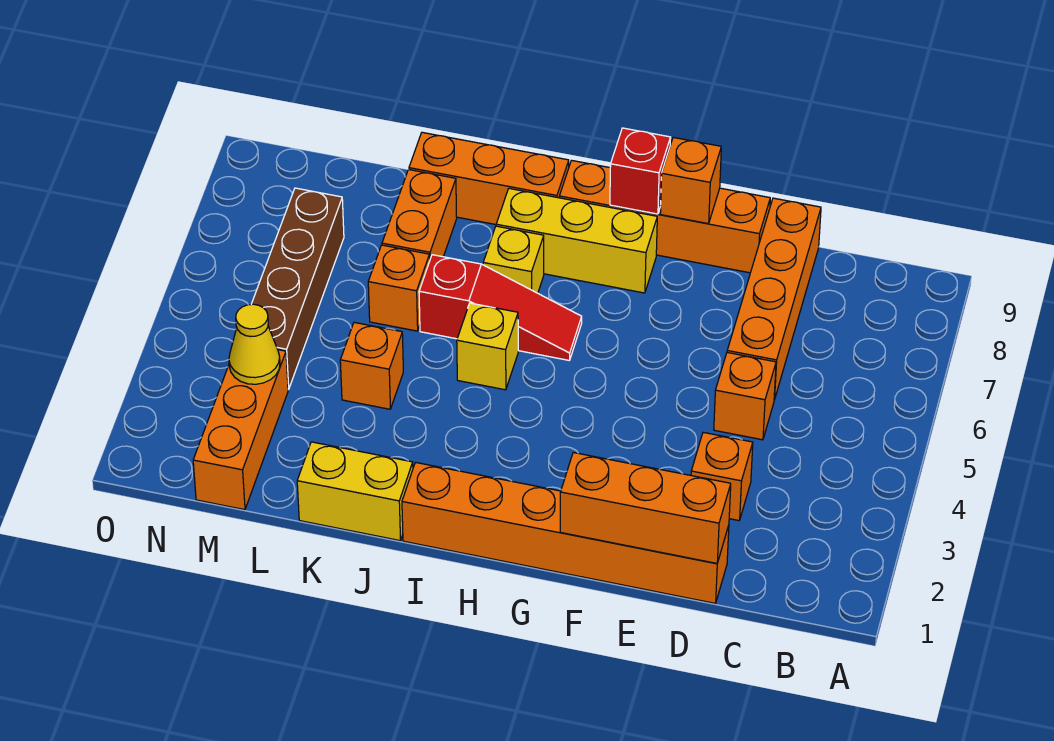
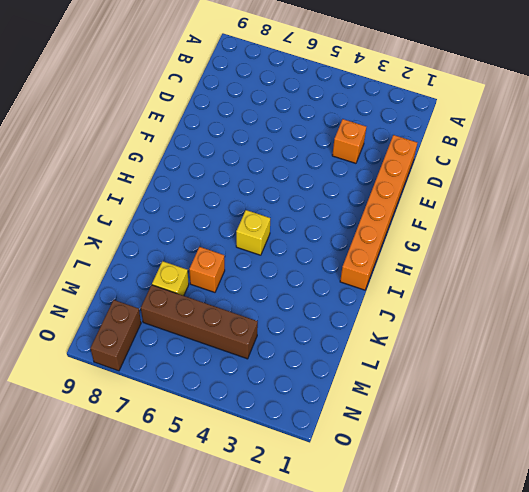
yellow 1x1 brick [152,261,189,296] -> yellow 1x1 brick moved to [483,226,544,293]
brown 1x2 brick [90,300,141,371] -> none
none -> orange 1x1 brick [714,353,776,440]
none -> orange 1x4 brick [727,198,821,400]
none -> orange 1x4 brick [559,160,770,273]

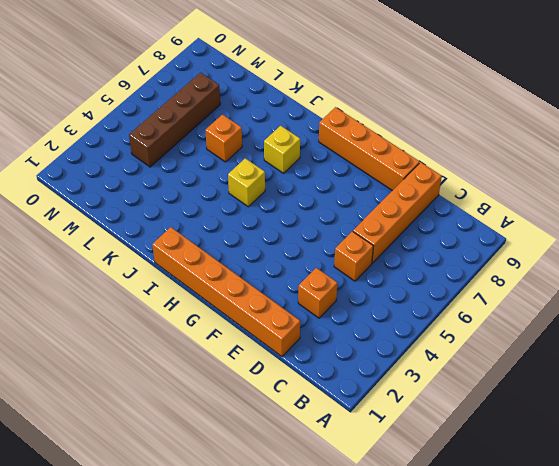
none -> yellow 1x3 brick [496,188,657,293]
none -> red 1x3 slope [419,255,582,360]
none -> orange 1x3 brick [409,132,569,225]

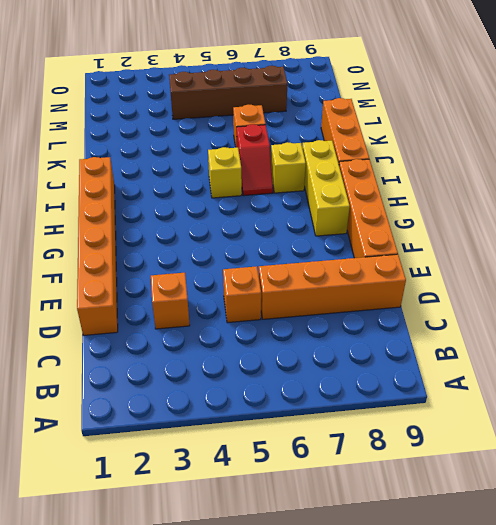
red 1x2 slope [236,124,273,196] -> red 1x3 slope [419,255,582,360]
none -> yellow 1x2 brick [297,442,413,541]
none -> orange 1x1 brick [340,322,403,409]
none -> orange 1x2 brick [382,170,457,258]

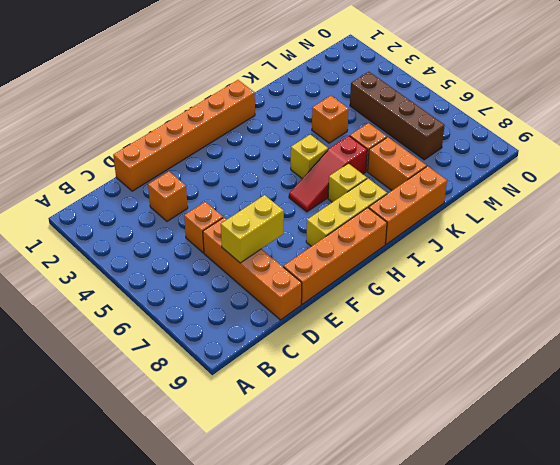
yellow 1x2 brick [221,195,284,263] -> yellow 1x2 brick moved to [297,442,413,541]
none -> orange 1x3 brick [193,350,288,510]
none -> orange 1x3 brick [560,453,731,563]
none -> orange 1x1 brick [660,137,721,224]

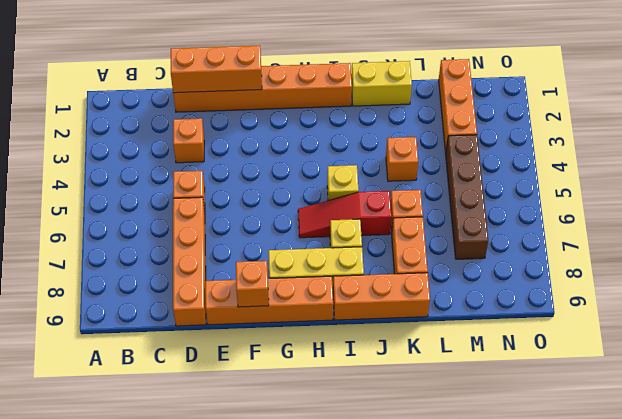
none -> red 1x1 brick [610,128,671,214]
none -> yellow 1x1 cone [229,304,280,384]

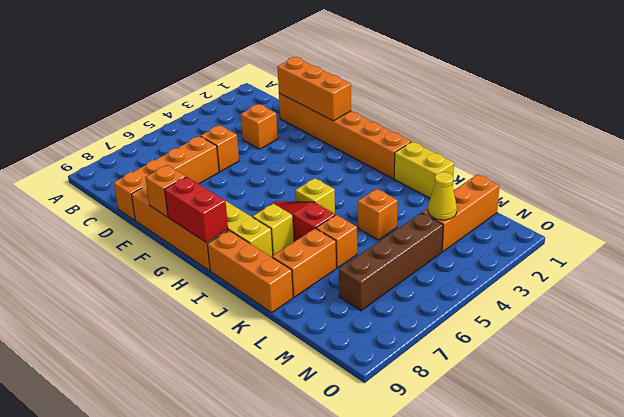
red 1x2 brick [164,177,228,243] -> red 1x1 brick [610,128,671,214]

